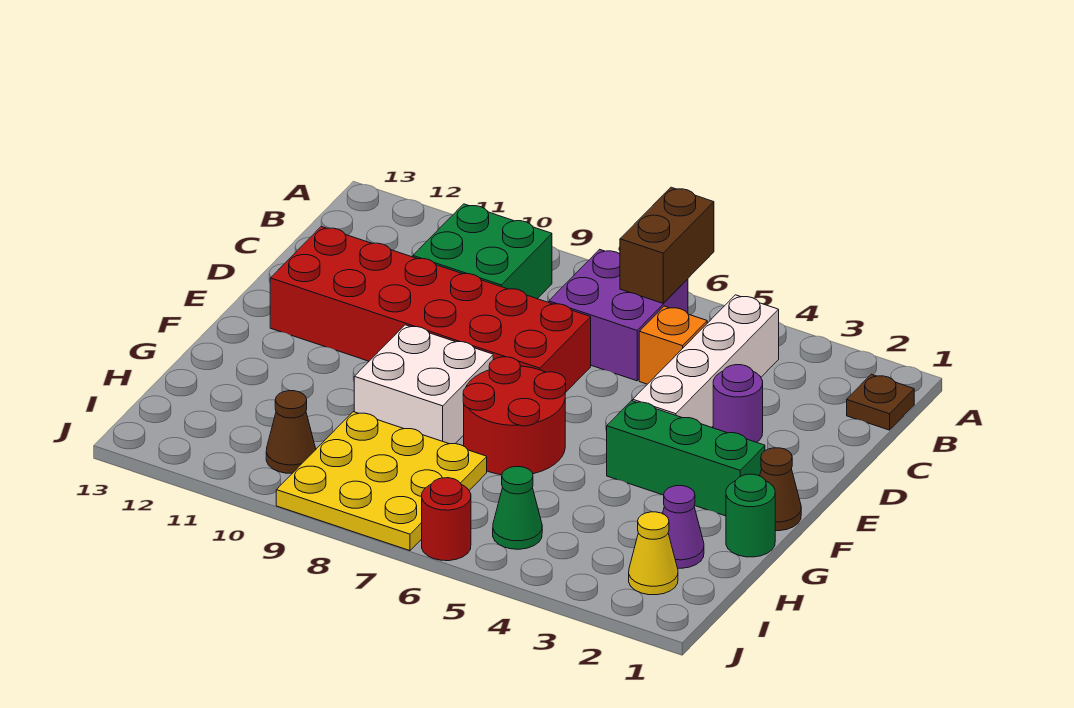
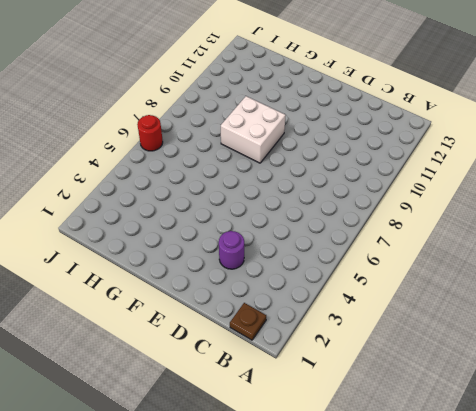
none -> white 1x4 brick [633,295,779,427]
none -> purple 2x2 brick [549,249,688,381]
none -> green 2x2 brick [413,204,552,299]

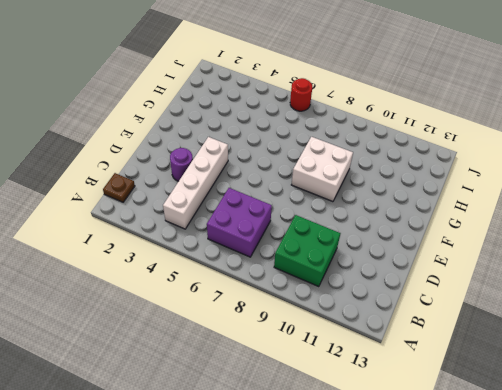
none -> orange 1x1 brick [639,306,707,384]
none -> red 2x6 brick [270,226,591,393]
none -> brown 1x1 cone [760,448,801,531]

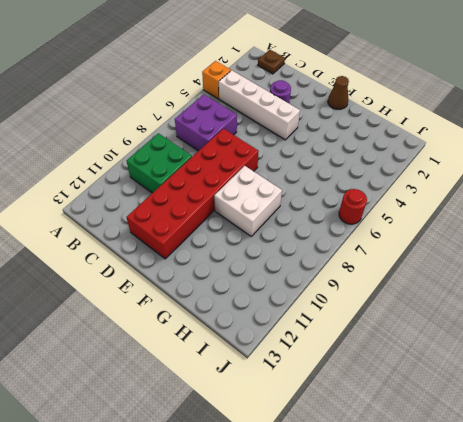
orange 1x1 brick [202,61,231,99] -> orange 1x1 brick moved to [639,306,707,384]
none -> green 1x3 brick [607,401,765,516]
none -> red 2x2 round brick [463,357,566,475]
none -> green 1x1 round brick [726,474,775,557]

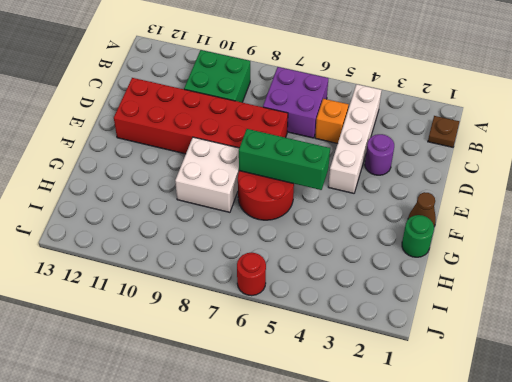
green 1x3 brick [239,129,330,190] -> green 1x3 brick moved to [607,401,765,516]
none -> purple 1x1 cone [662,486,704,568]
none -> yellow 3x3 plate [276,412,487,551]
none -> yellow 1x1 cone [629,512,678,595]

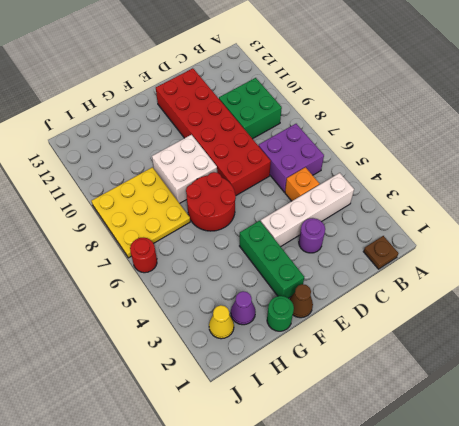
none -> green 1x1 cone [493,467,542,549]
none -> brown 1x1 cone [266,391,316,473]
none -> brown 1x2 brick [620,187,714,303]

